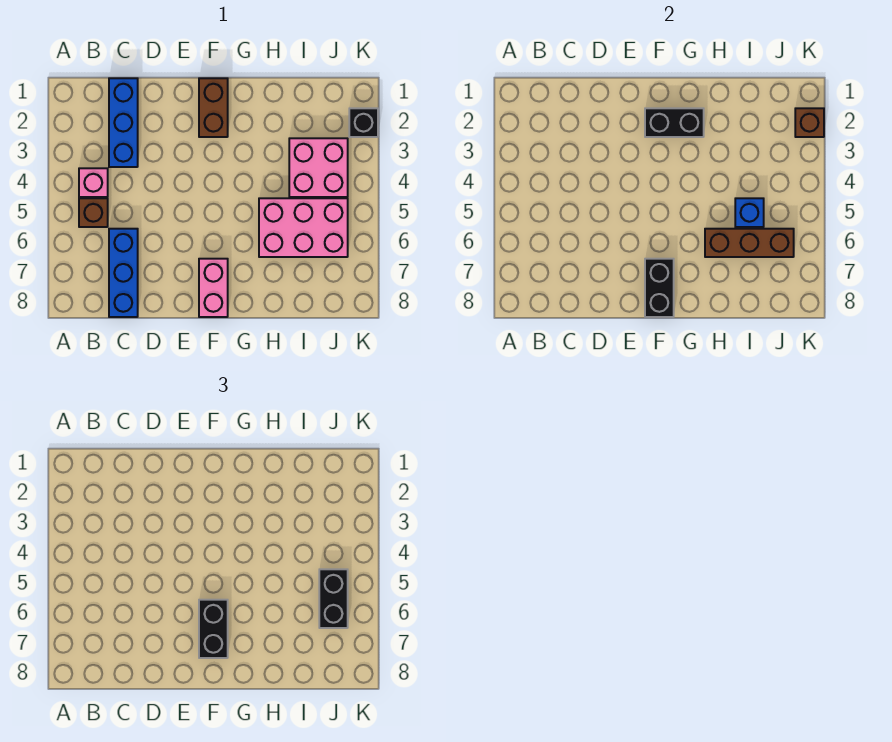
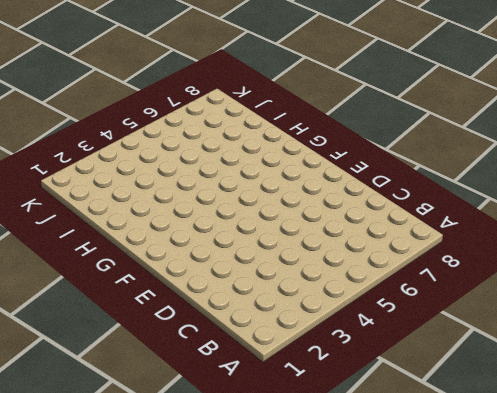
none -> pink 1x1 brick [79,168,108,197]
none -> brown 1x1 brick [79,198,108,227]
none -> blue 1x3 brick [109,78,138,167]

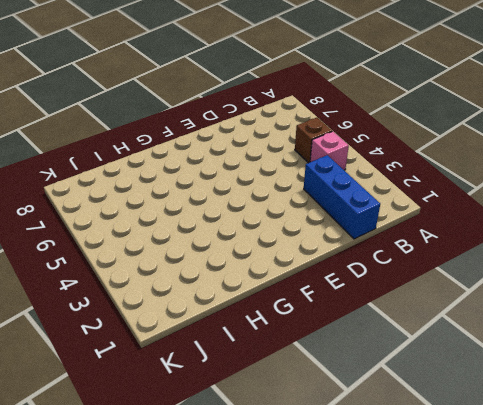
none -> blue 1x3 brick [109,229,138,317]
none -> brown 1x2 brick [199,78,228,137]
none -> pink 1x2 brick [199,259,228,317]

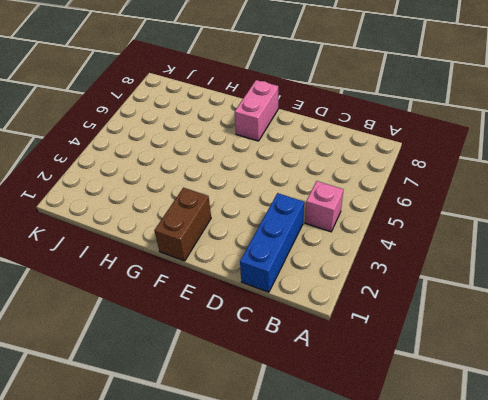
none -> brown 1x1 brick [79,198,108,227]
none -> blue 1x3 brick [109,229,138,317]
none -> pink 2x3 brick [259,198,348,257]

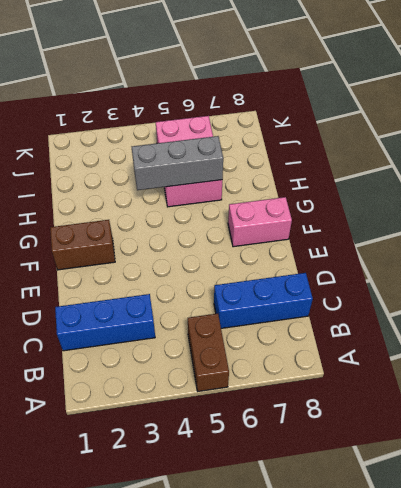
brown 1x2 brick [188,314,229,391] -> brown 1x1 brick [79,198,108,227]
grey 1x3 brick [132,136,223,190] -> brown 1x3 brick [705,229,794,257]
none -> pink 1x1 brick [79,168,108,197]
none -> pink 2x2 brick [289,138,348,197]
none -> black 1x1 brick [349,108,378,137]

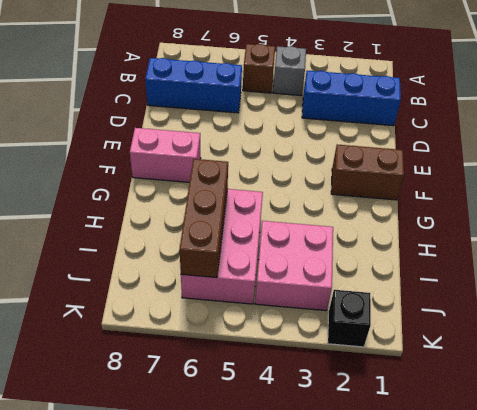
grey 1x1 brick [273,46,306,96] -> pink 1x1 brick [79,168,108,197]
none -> black 1x2 brick [645,108,704,137]
none -> black 1x2 brick [645,259,674,317]
none -> blue 1x1 brick [735,198,764,227]

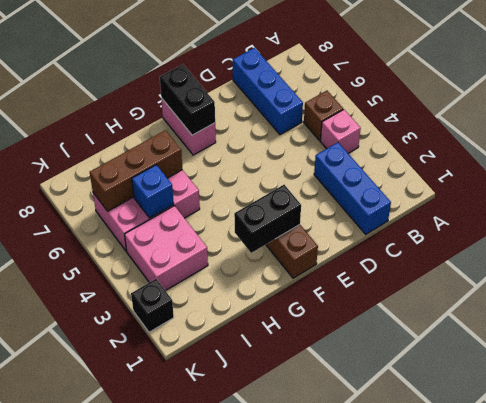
none -> brown 1x1 brick [795,108,824,137]
none -> black 1x2 brick [199,600,228,658]
none -> black 1x2 brick [319,569,348,628]

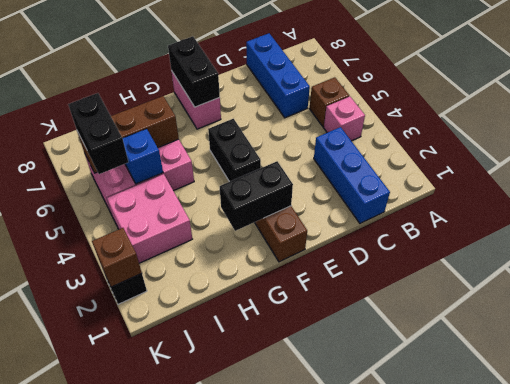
black 1x2 brick [208,119,261,182] -> black 1x2 brick moved to [199,600,228,658]

